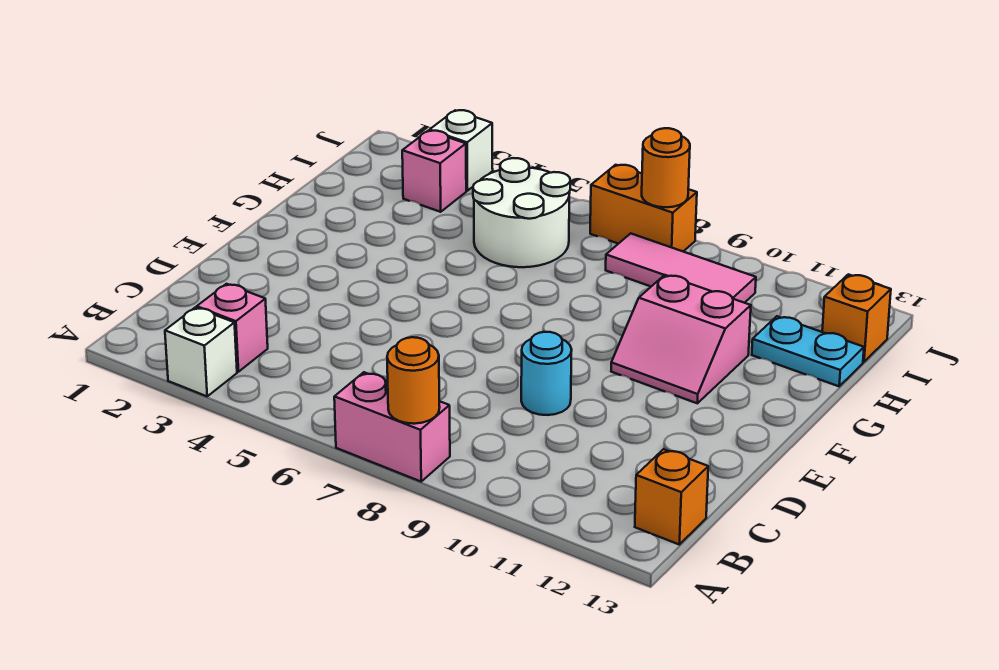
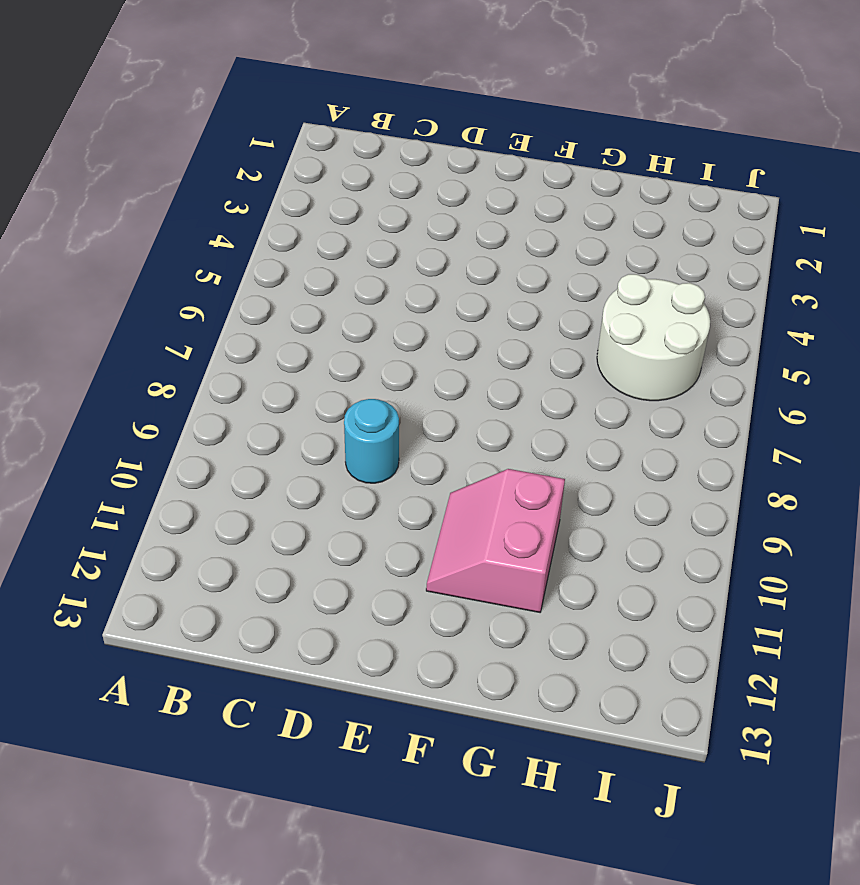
none -> white 1x1 brick [165,307,237,396]
none -> pink 1x2 brick [334,372,450,481]
none -> pink 1x1 brick [197,284,268,372]

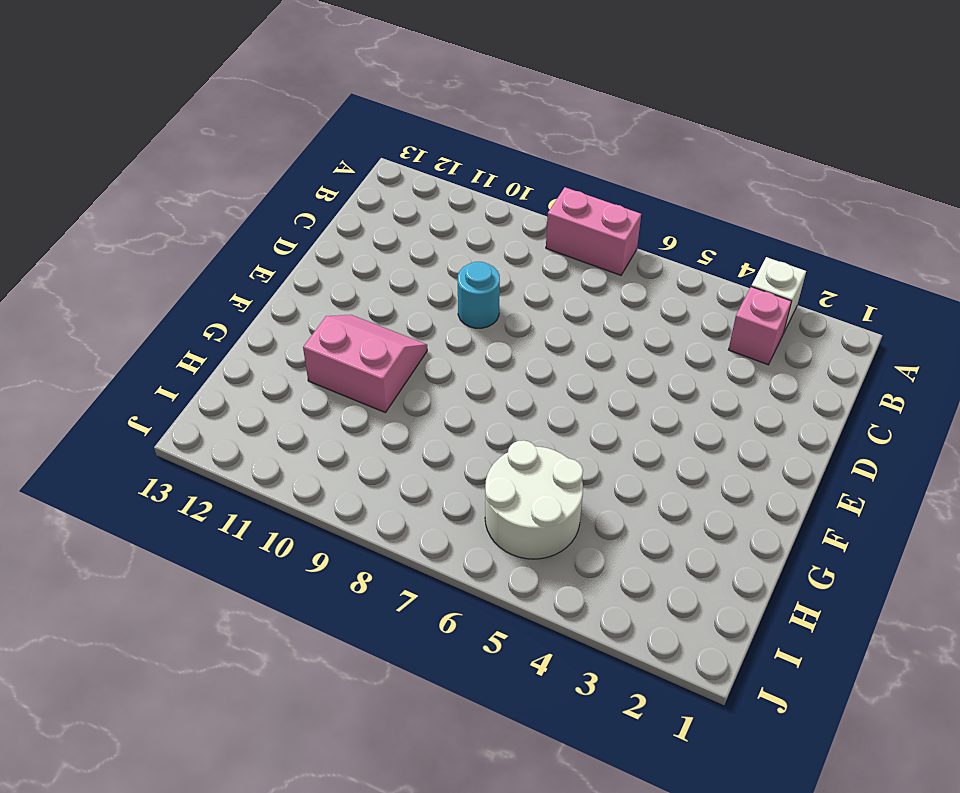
none -> orange 1x1 brick [635,449,708,544]
none -> cyan 1x2 plate [752,316,864,386]
none -> pink 1x1 brick [402,131,466,212]

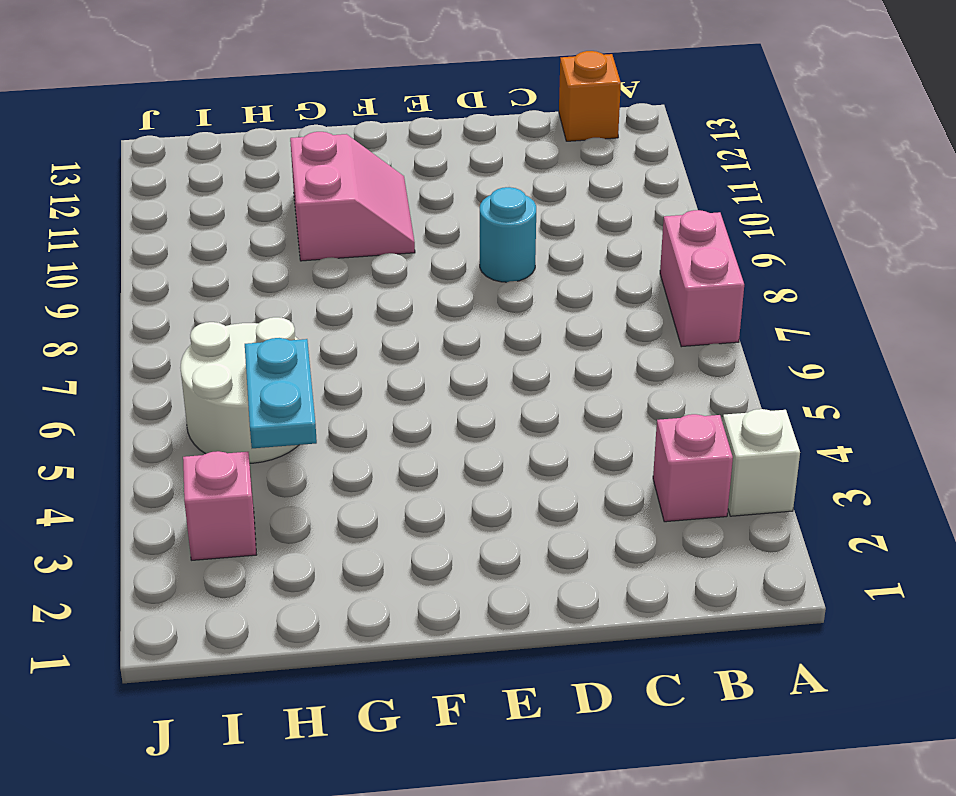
cyan 1x2 plate [245,338,317,448] -> cyan 1x2 plate moved to [752,316,864,386]
none -> pink 1x3 tile [606,233,756,303]
none -> orange 1x1 brick [822,274,891,362]
none -> white 1x1 brick [430,110,493,191]

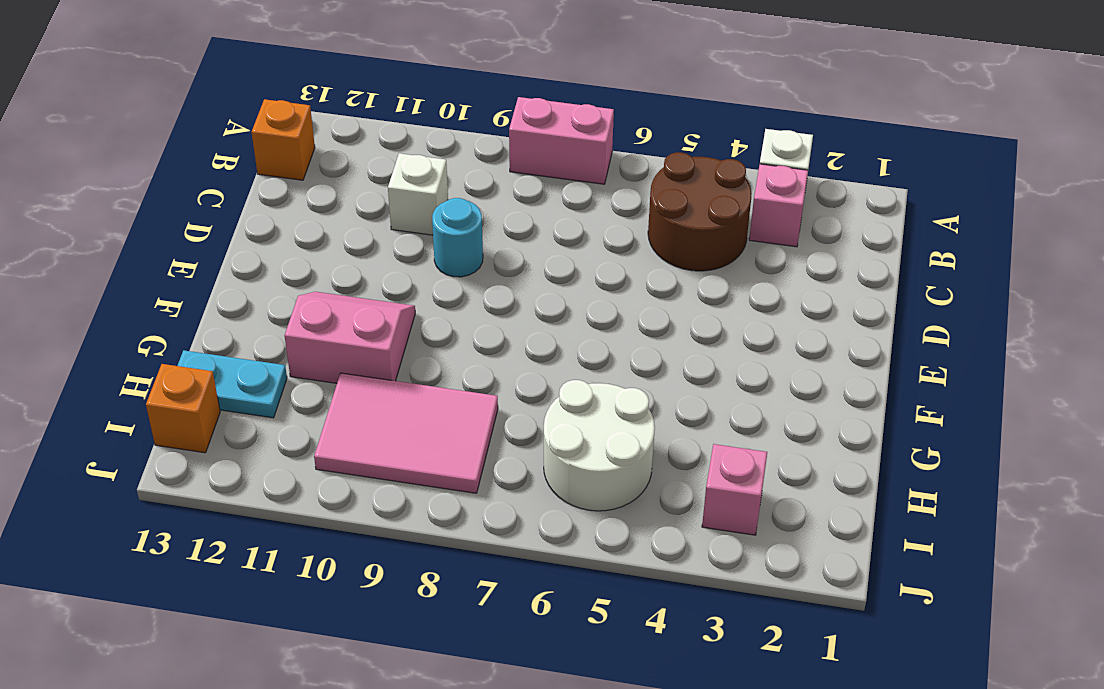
brown 2x2 round brick [648,152,752,271] -> none
white 1x1 brick [388,153,448,235] -> white 1x1 brick moved to [430,110,493,191]
pink 2x3 tile [314,373,498,493] -> pink 1x3 tile [606,233,756,303]
none -> orange 1x2 brick [590,165,697,251]
none -> orange 1x1 round brick [387,337,440,424]
none -> orange 1x1 round brick [642,128,690,207]

